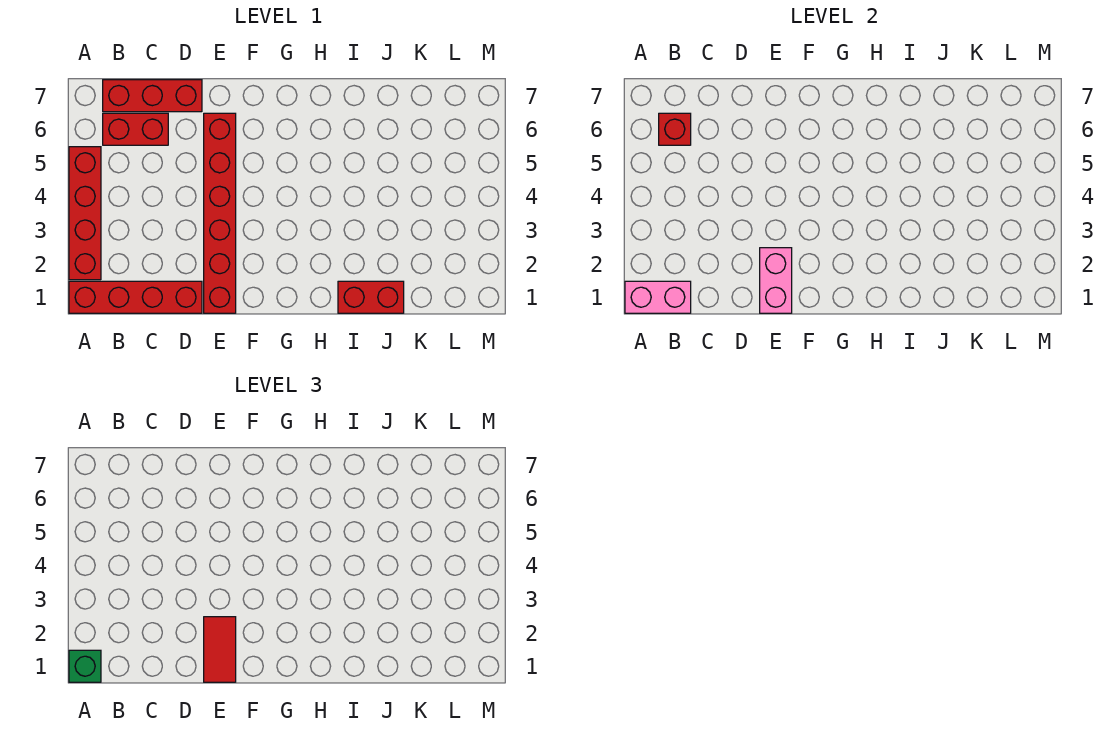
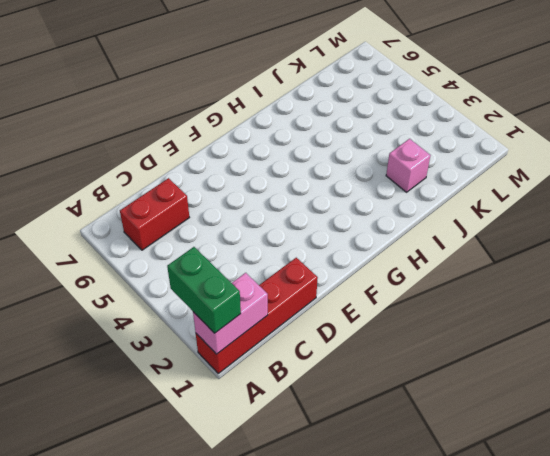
green 1x2 brick [167,247,241,333] -> green 1x1 brick [69,650,101,682]
pink 1x1 brick [386,139,430,192] -> none
none -> red 1x4 brick [69,147,101,280]
none -> red 1x3 brick [103,80,202,112]

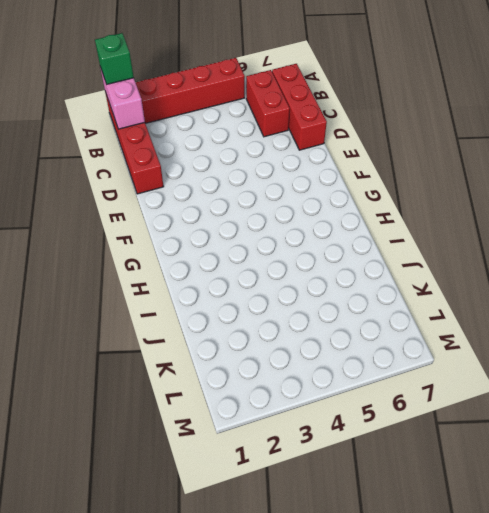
none -> red 1x6 brick [204,113,236,313]
none -> red 1x2 brick [338,281,404,313]

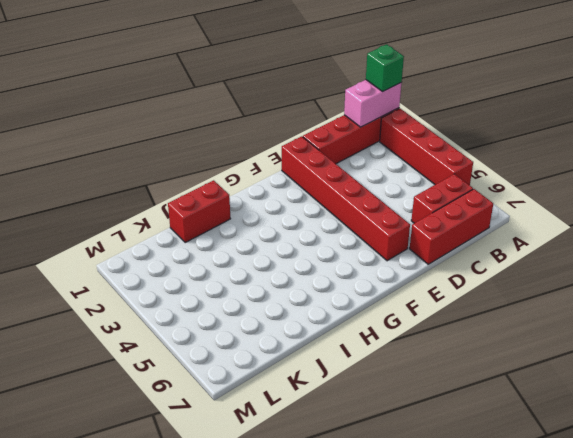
none -> red 1x1 brick [659,113,691,145]
none -> pink 1x2 brick [760,248,792,313]

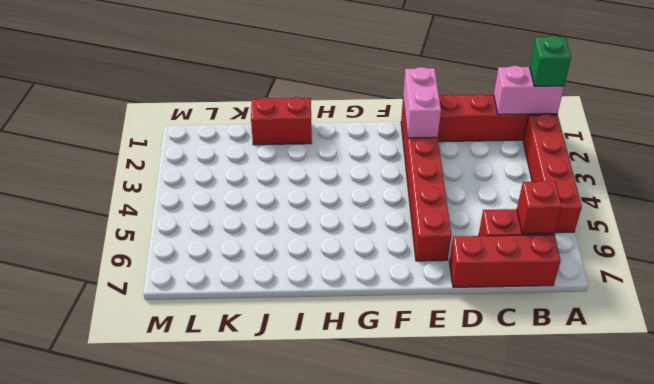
none -> red 1x2 tile [204,617,236,682]

